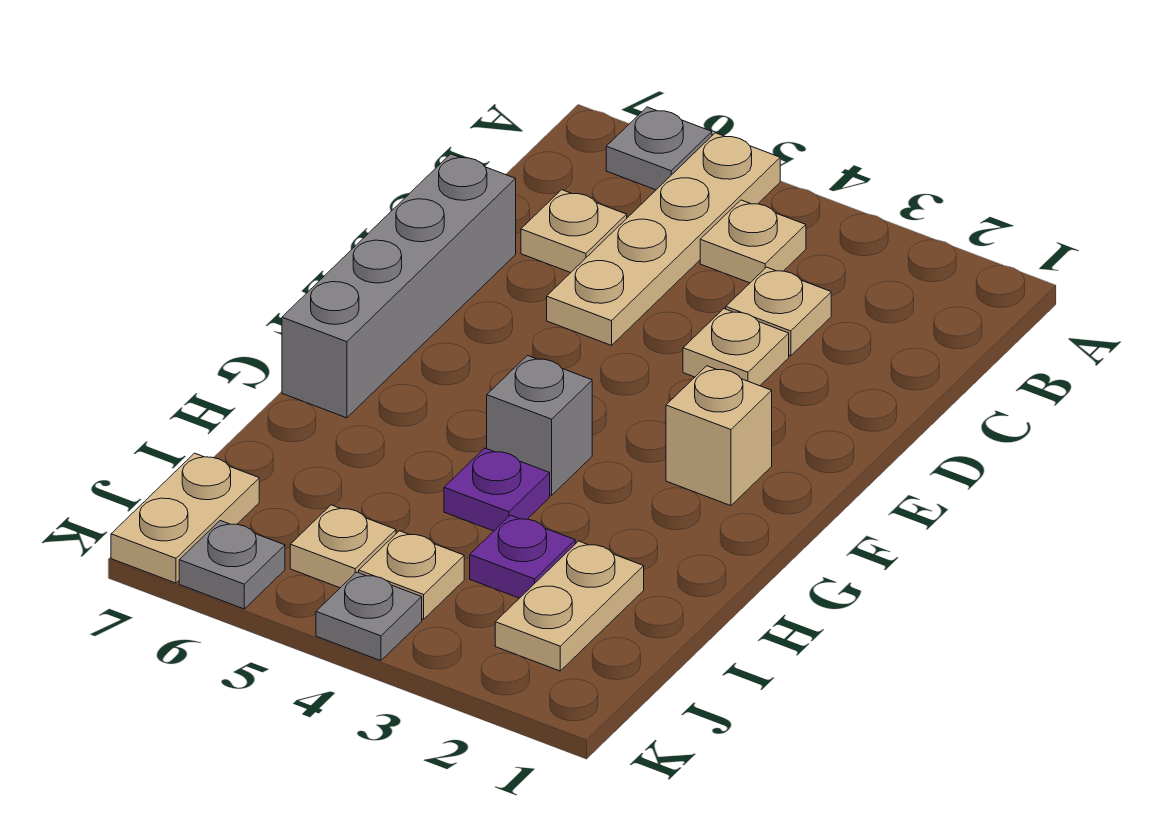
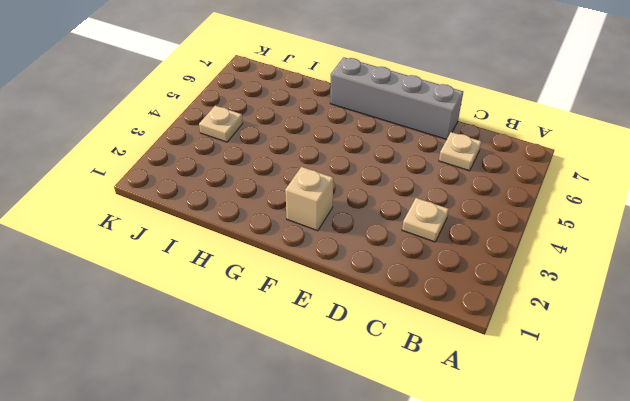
none -> tan 1x4 plate [547,133,780,345]
none -> grey 1x1 plate [606,107,712,190]
none -> tan 1x1 plate [700,200,806,283]

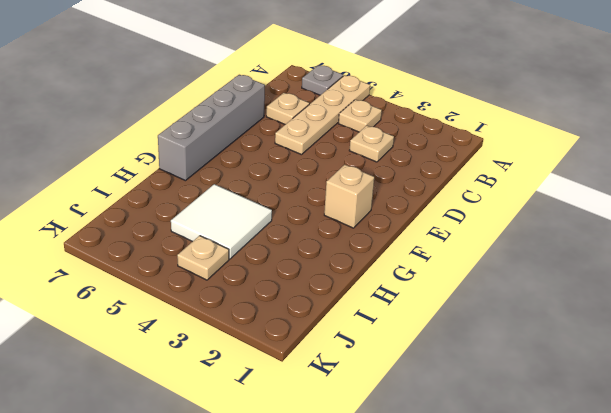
white 2x2 tile [171,184,272,259] -> purple 1x1 plate [444,448,550,531]
none -> tan 1x1 plate [683,309,789,386]
none -> grey 1x1 brick [487,356,592,495]
none -> tan 1x2 plate [495,541,644,671]

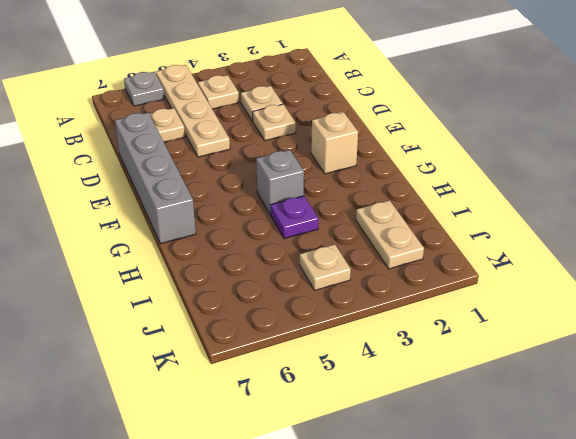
none -> purple 1x1 plate [470,515,575,598]
none -> tan 1x1 plate [290,505,396,588]
none -> tan 1x2 plate [111,453,259,583]

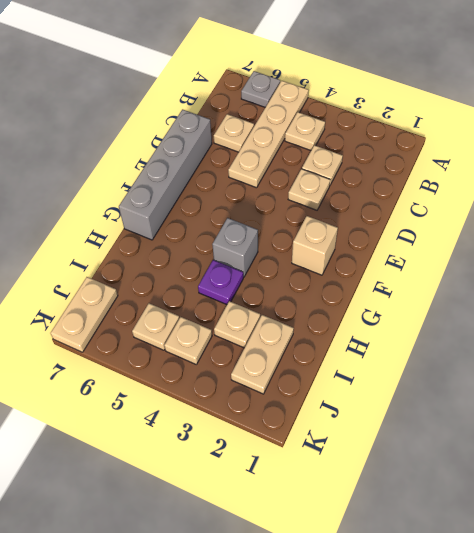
tan 1x1 plate [214,301,260,348] -> purple 1x1 plate [470,515,575,598]
none -> grey 1x1 plate [316,572,422,661]
none -> grey 1x1 plate [179,521,285,609]

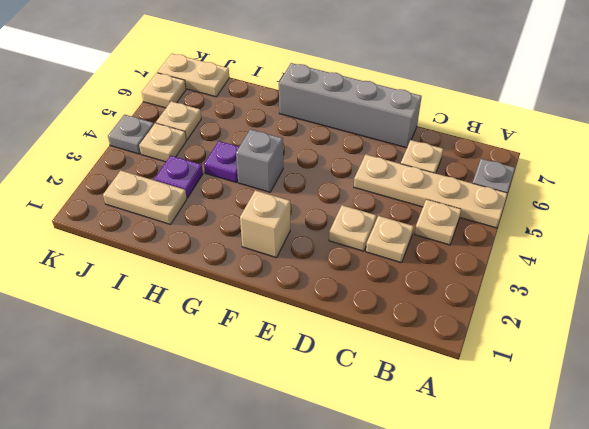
tan 1x1 plate [142,73,186,108] -> grey 1x1 plate [179,521,285,609]

